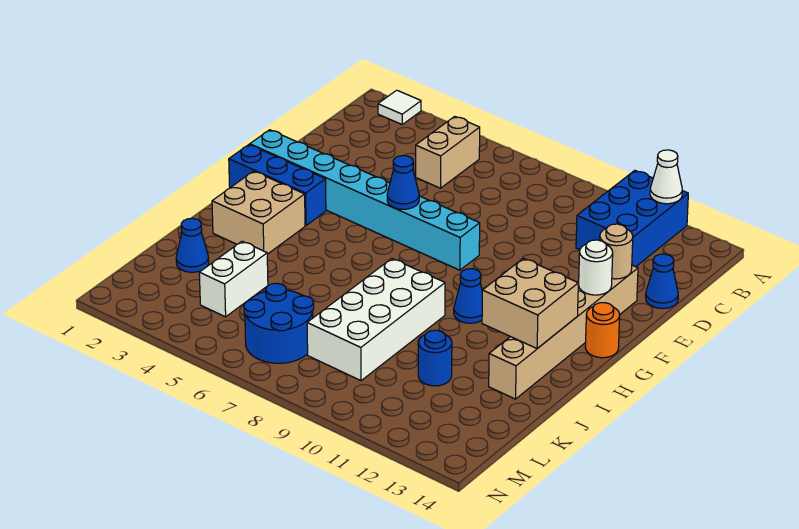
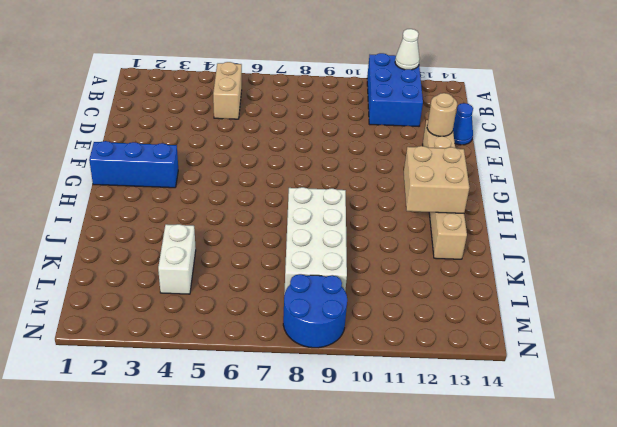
blue 2x2 round brick [283,274,347,348] -> blue 2x2 round brick moved to [244,283,314,363]
none -> white 1x1 tile [378,90,421,124]
none -> cyan 1x8 brick [250,130,480,270]
none -> orange 1x1 round brick [585,303,620,358]

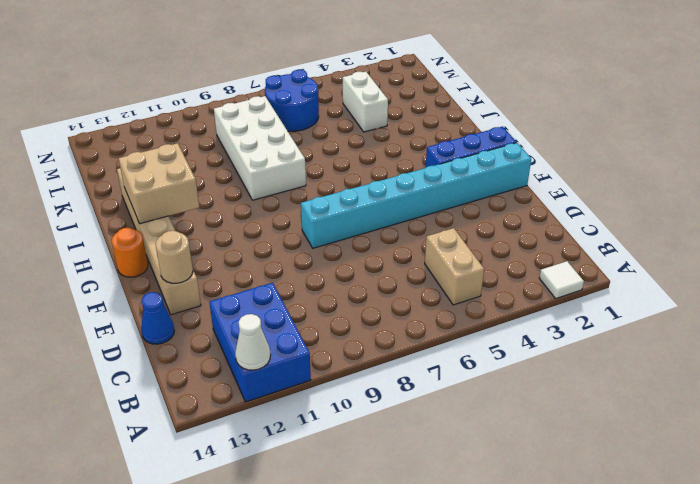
none -> tan 2x2 brick [212,171,305,254]
none -> blue 1x1 cone [454,269,482,323]
none -> blue 1x1 cone [176,218,209,272]

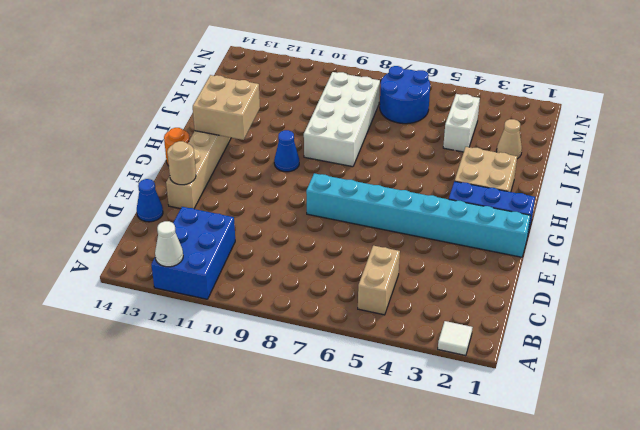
tan 1x1 cone [497,119,522,159] -> blue 1x1 cone [176,218,209,272]
none -> blue 1x1 round brick [418,330,452,386]
none -> blue 1x1 cone [387,156,419,209]
none -> white 1x1 round brick [578,240,613,295]

